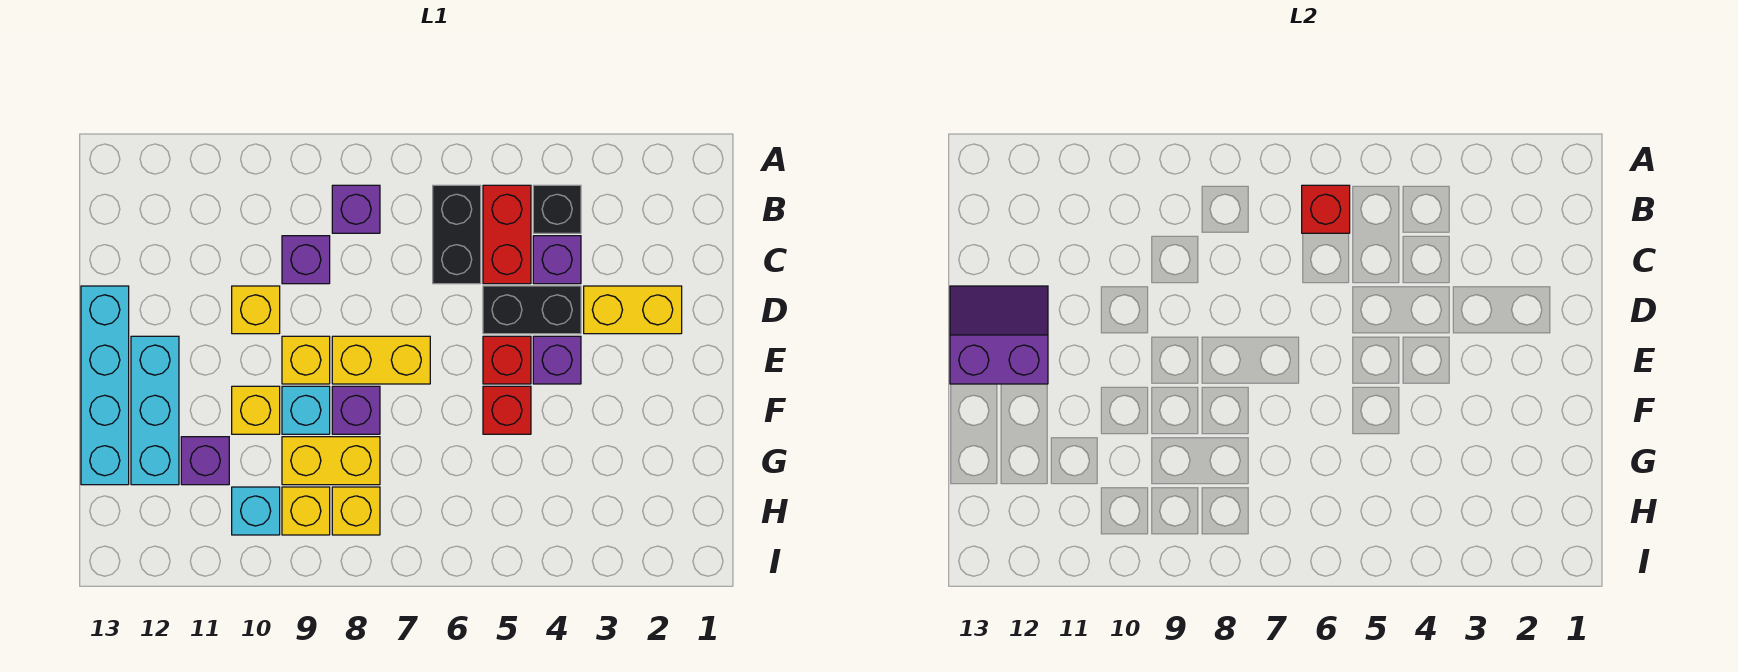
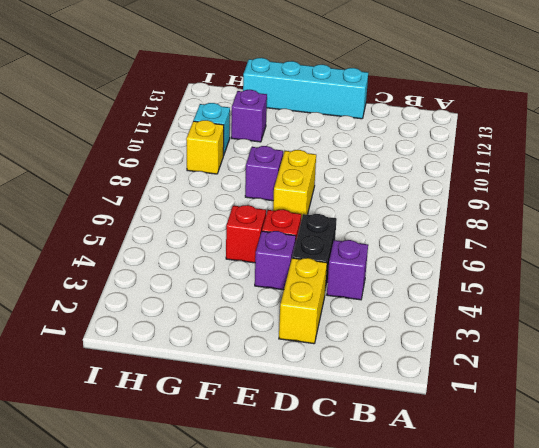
none -> black 1x1 brick [533,185,581,233]
none -> red 1x2 brick [483,185,531,284]
none -> black 1x2 brick [433,185,481,284]

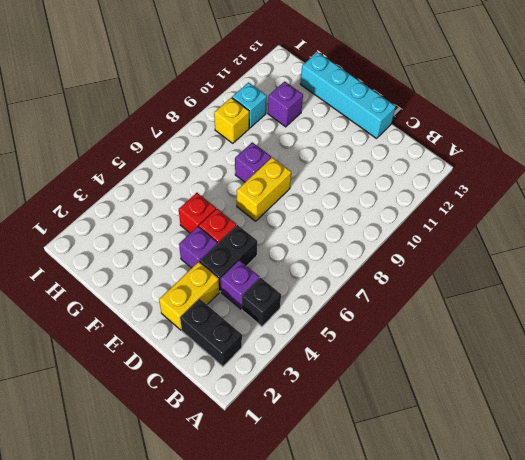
black 1x2 brick [180,299,242,367] -> black 1x2 brick moved to [433,185,481,284]
none -> red 1x2 brick [483,185,531,284]
none -> purple 1x1 brick [332,185,380,233]
none -> purple 1x1 brick [282,236,330,284]

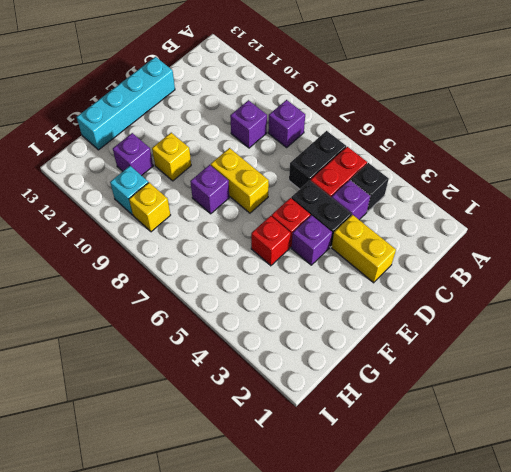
none -> yellow 1x1 brick [232,286,280,334]
none -> yellow 1x1 brick [282,336,330,384]
none -> cyan 1x3 brick [131,336,179,485]

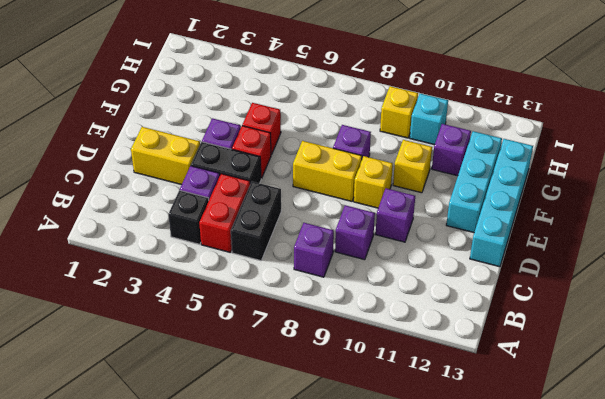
purple 1x1 brick [376,188,415,242] -> yellow 1x1 brick [232,286,280,334]
none -> cyan 1x1 brick [282,386,330,434]
none -> yellow 1x2 brick [282,437,380,485]
none -> yellow 1x1 brick [332,487,380,535]

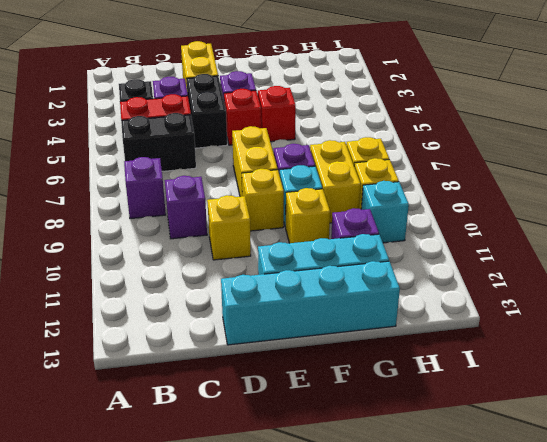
none -> red 1x1 brick [1302,185,1350,233]
none -> purple 2x2 slope [950,286,1048,384]

